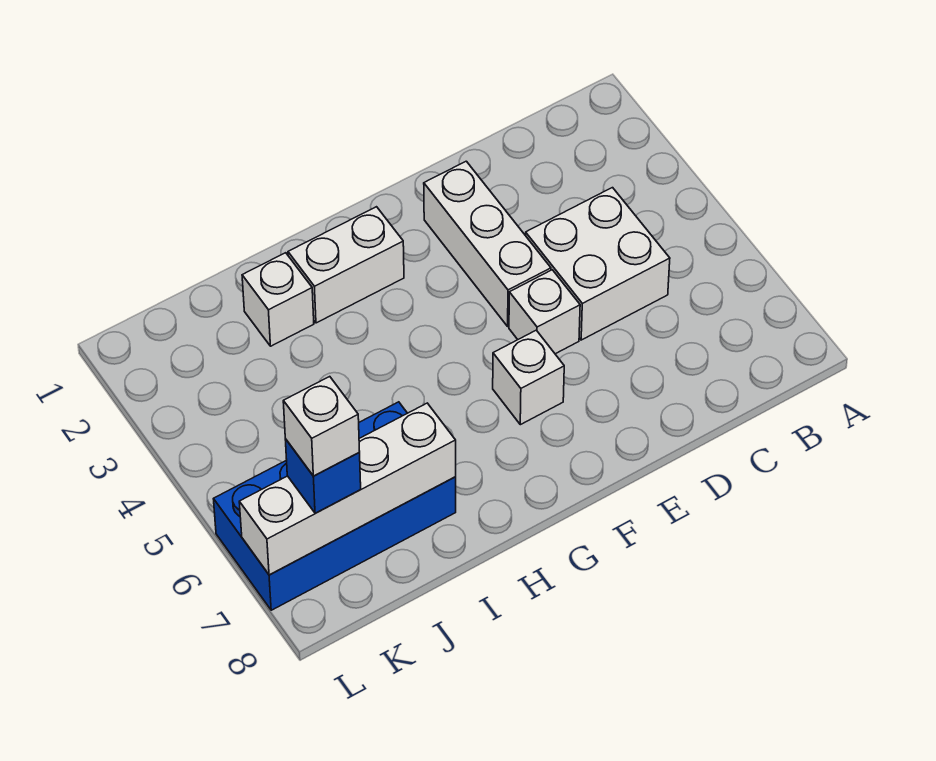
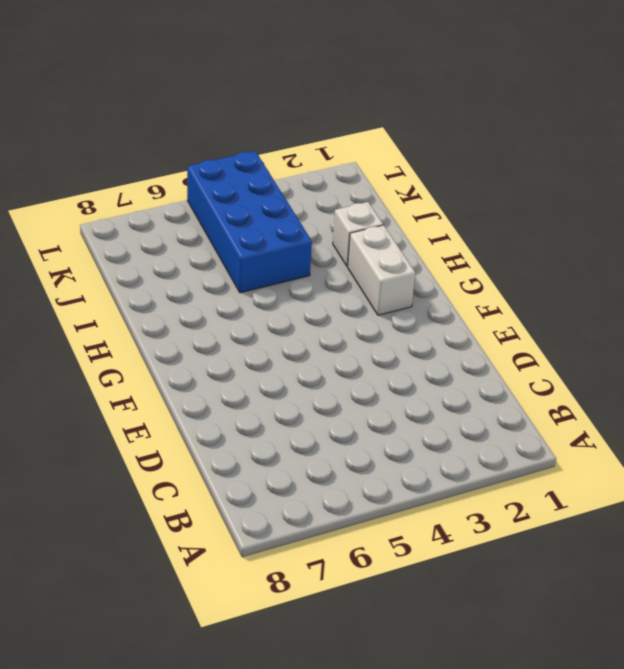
blue 2x4 brick [187,151,312,293] -> blue 2x4 brick moved to [214,402,456,610]
none -> white 2x2 brick [526,188,670,340]
none -> white 1x3 brick [424,161,551,326]

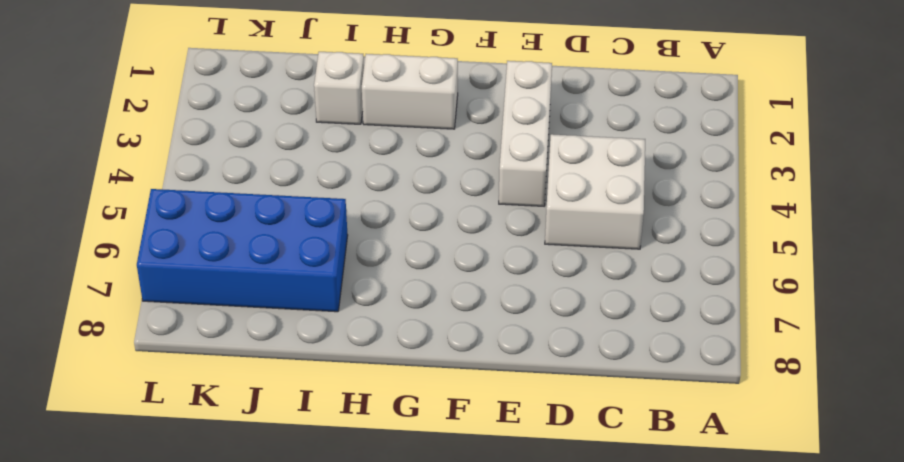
none -> white 1x1 brick [509,270,580,354]
none -> white 1x1 brick [493,330,564,425]

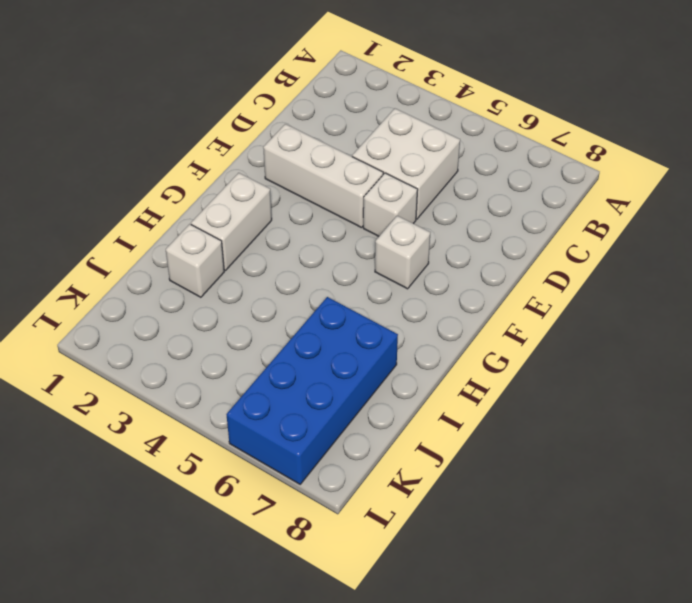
none -> white 1x4 brick [239,403,456,575]
none -> blue 1x1 brick [285,439,361,513]

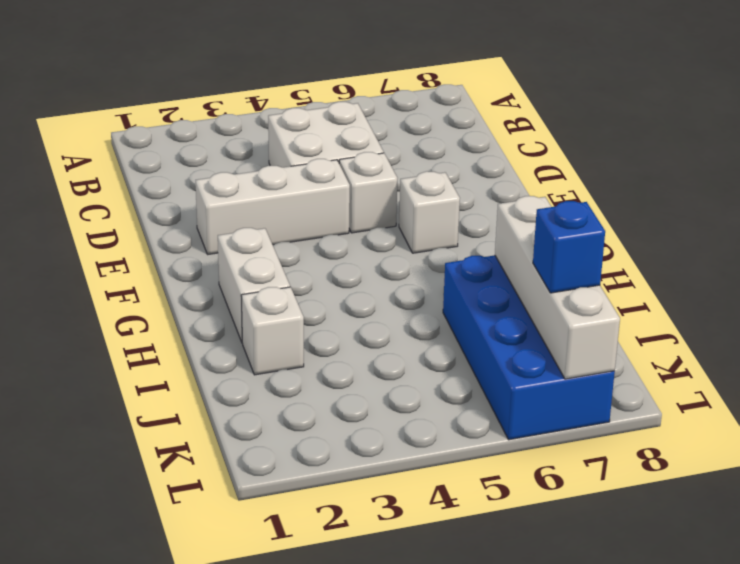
none -> white 1x1 brick [283,377,360,476]

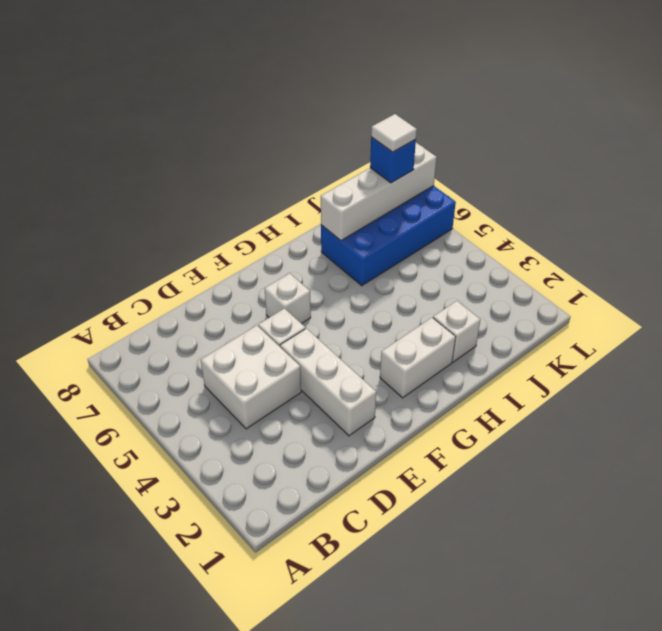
white 1x1 tile [371,114,417,152] -> white 1x1 brick [283,377,360,476]

